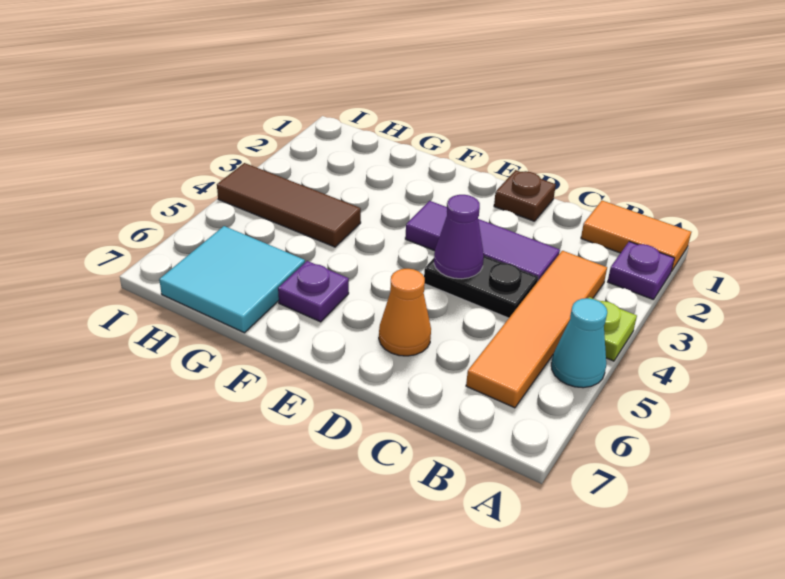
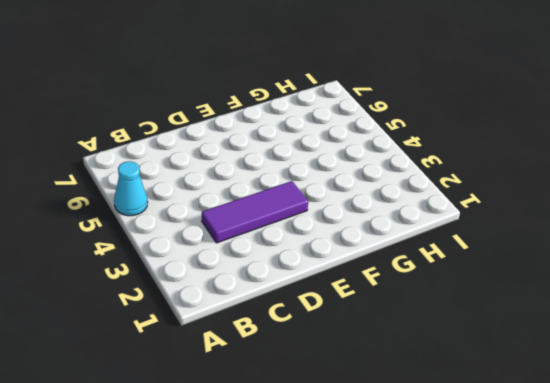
none -> orange 1x2 tile [581,201,691,272]
none -> purple 1x1 plate [608,242,674,300]
none -> lime 1x1 plate [589,297,637,361]

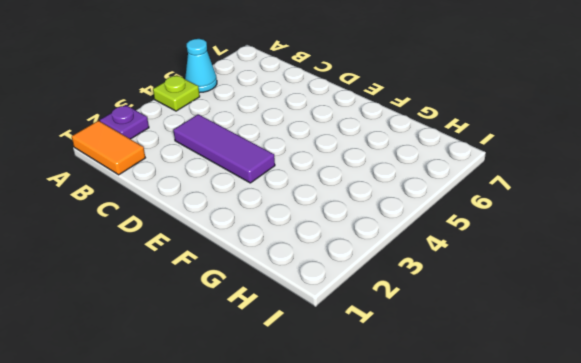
none -> orange 1x4 tile [466,251,607,408]
none -> black 1x2 plate [424,256,538,318]
none -> brown 1x1 plate [494,170,556,221]

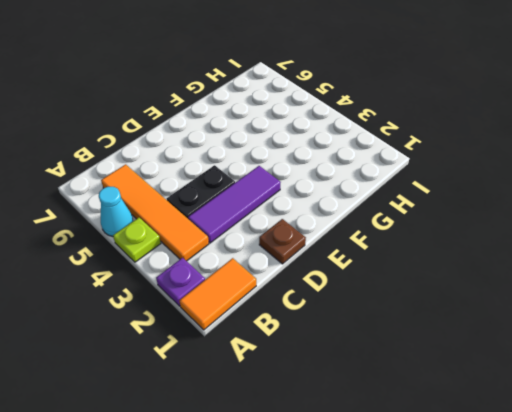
none -> orange 1x1 cone [379,269,431,356]
none -> purple 1x1 plate [278,261,349,322]
none -> brown 1x3 tile [217,163,361,247]

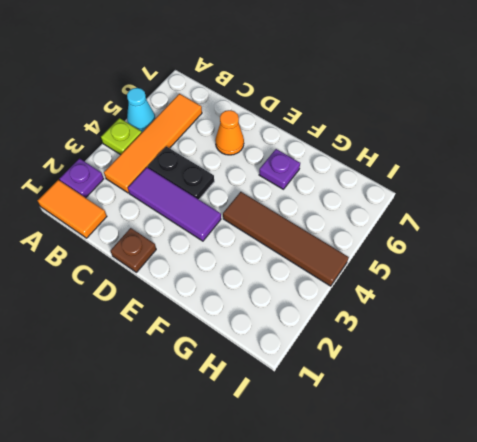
brown 1x4 tile [223,192,349,286] -> brown 1x3 tile [217,163,361,247]
none -> cyan 2x2 tile [159,226,305,333]
none -> purple 1x1 cone [434,195,484,279]

